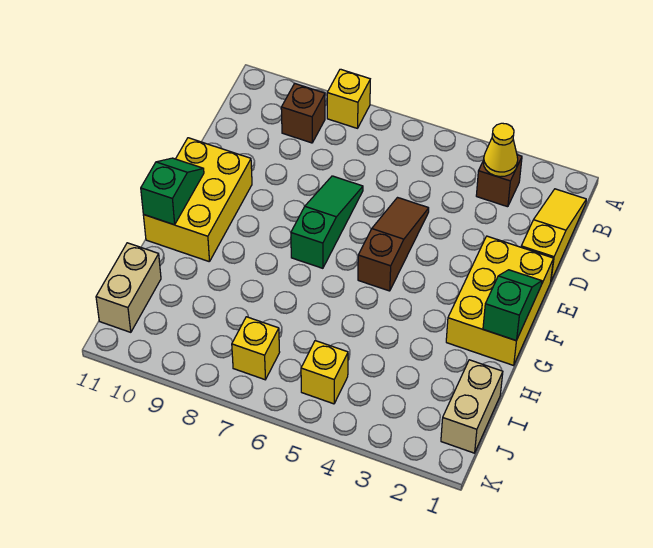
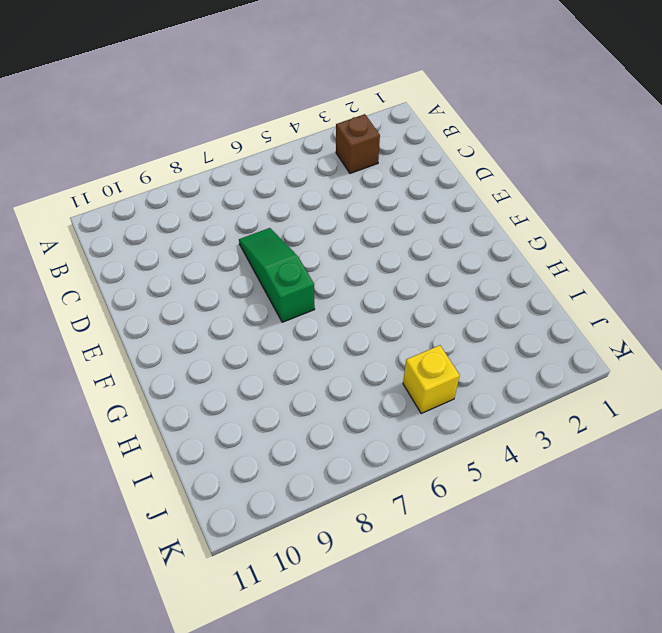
none -> yellow 1x1 brick [327,69,370,128]
none -> yellow 1x3 slope [521,189,586,281]
none -> brown 1x1 brick [281,83,325,143]

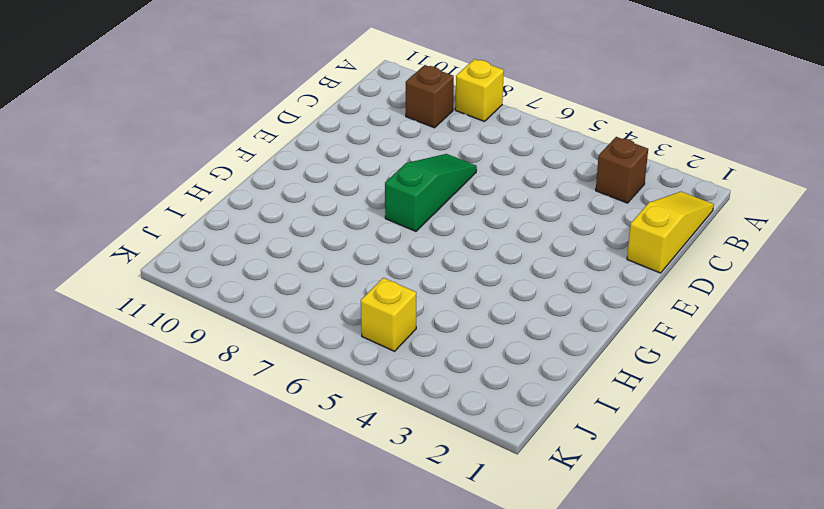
none -> brown 1x3 slope [358,198,429,291]
none -> yellow 2x3 brick [446,236,554,365]
none -> yellow 2x3 brick [143,138,252,262]

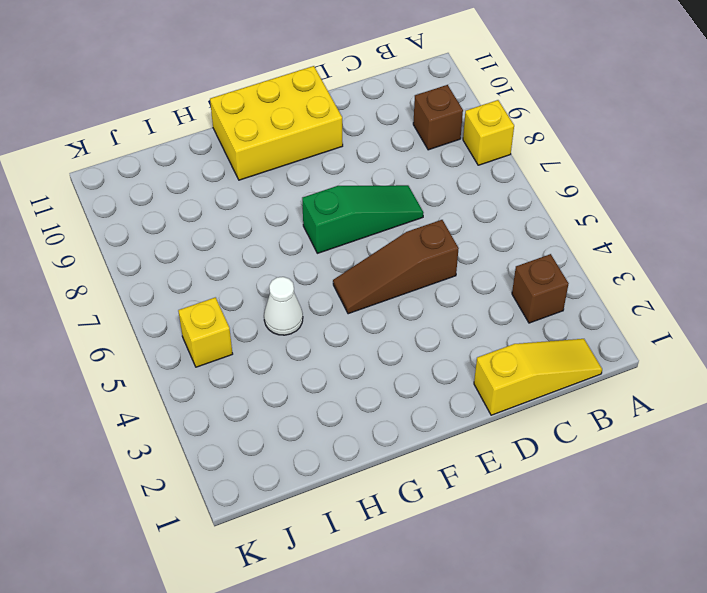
brown 1x3 slope [333,220,459,314] -> brown 1x3 slope turned to [358,198,429,291]
white 1x1 cone [264,277,303,335] -> none
none -> yellow 2x3 brick [446,236,554,365]
none -> tan 1x2 brick [441,360,503,453]
none -> tan 1x2 brick [96,243,161,332]

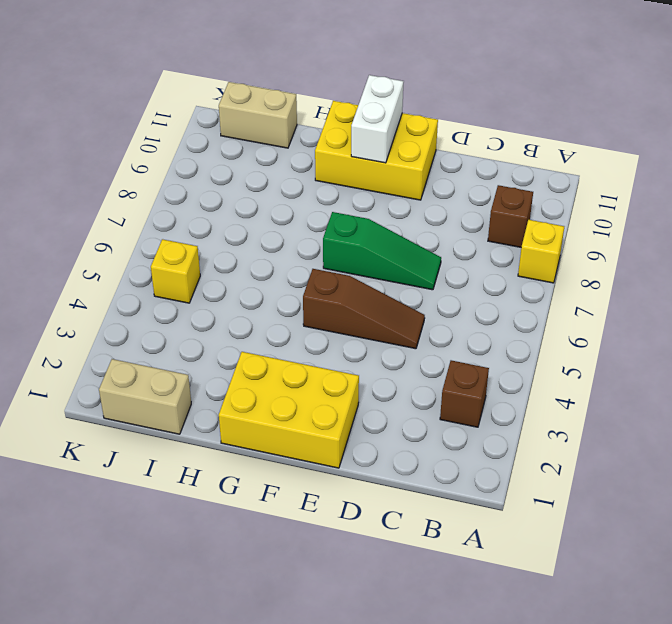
white 1x2 brick [351,75,404,163] -> green 1x2 slope [141,158,204,225]
none -> yellow 1x3 slope [521,189,586,281]
none -> yellow 1x1 brick [232,317,280,380]
none -> yellow 1x1 cone [483,123,518,177]

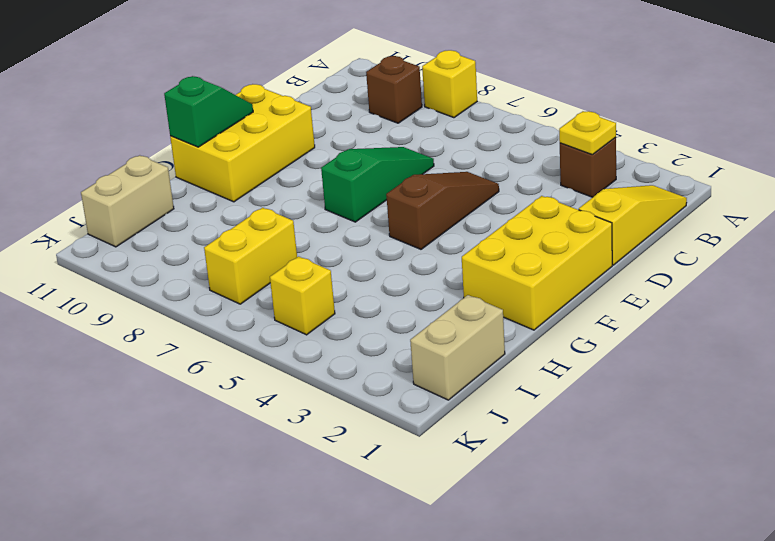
yellow 1x1 plate [559,111,616,154] -> yellow 1x1 cone [483,123,518,177]
yellow 1x2 brick [204,208,297,304] -> yellow 1x1 brick [232,317,280,380]
none -> green 1x2 slope [483,270,542,341]

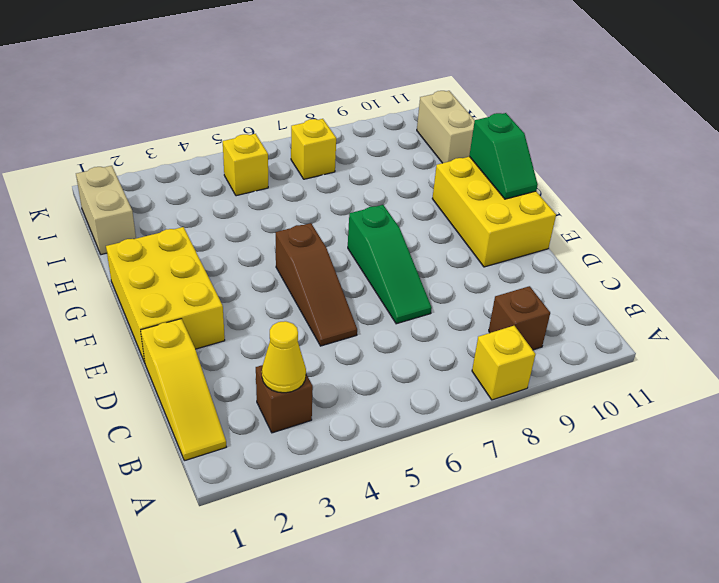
none -> green 1x2 slope [483,270,542,341]

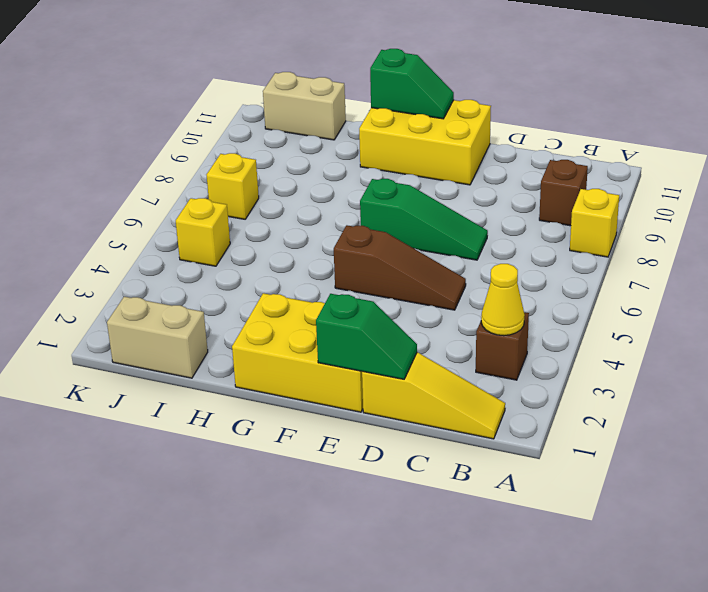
green 1x2 slope [316,294,417,379] -> green 1x2 slope moved to [483,270,542,341]

